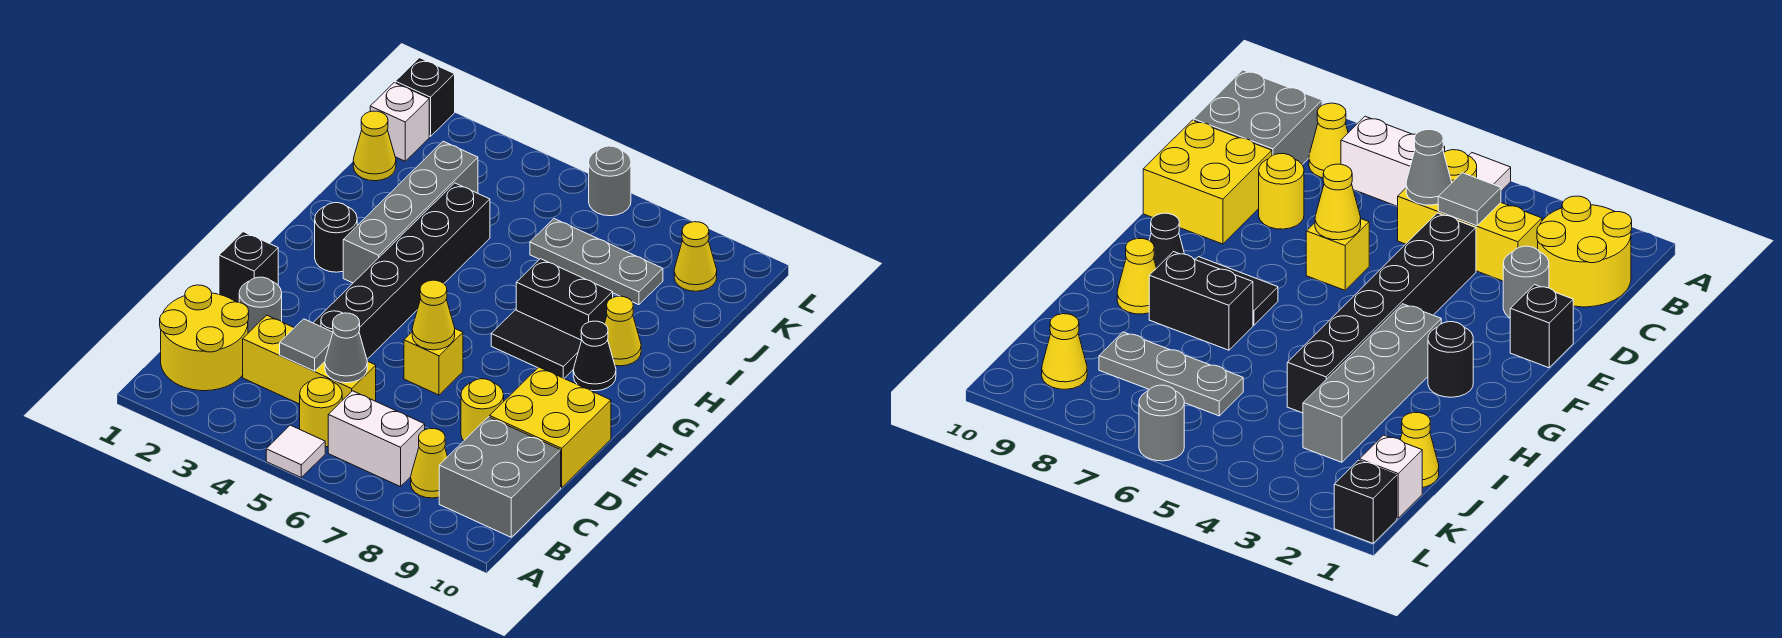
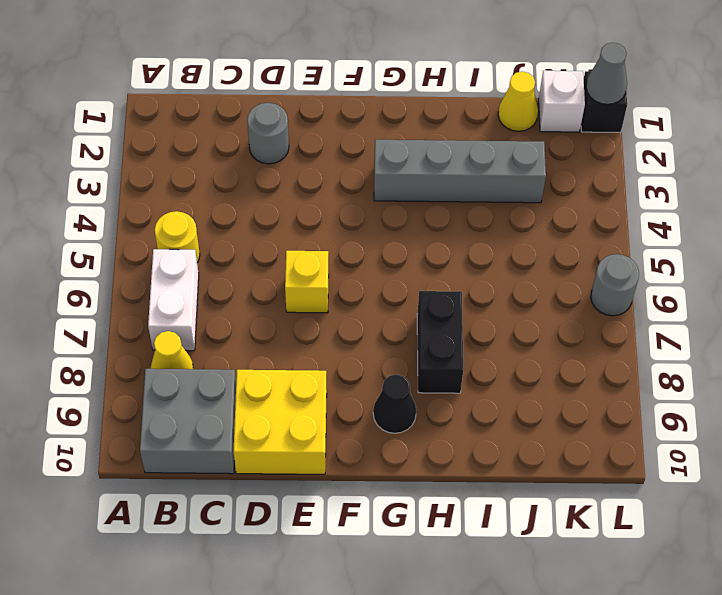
grey 1x1 cone [586,43,627,104] -> grey 1x1 cone moved to [325,313,367,383]
none -> white 1x1 tile [266,425,325,477]
none -> yellow 2x2 round brick [160,285,249,391]
none -> yellow 1x3 brick [243,315,376,404]

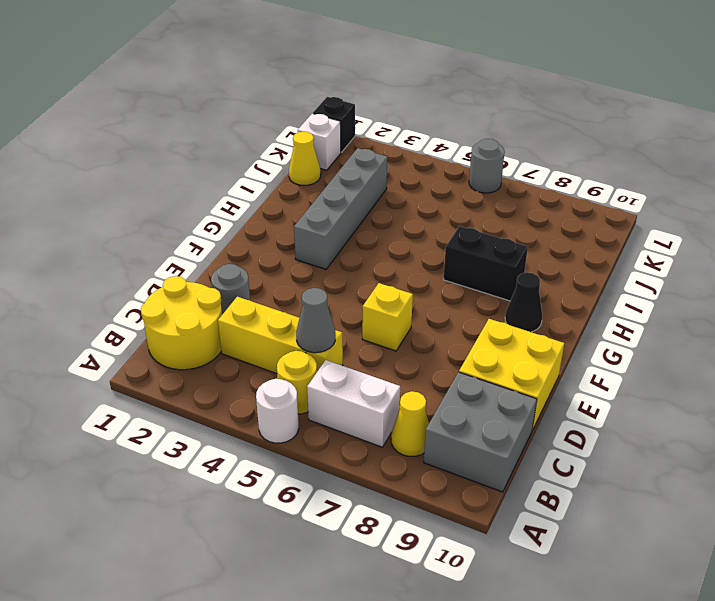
white 1x1 round brick [256,379,299,443] -> white 1x1 tile [266,425,325,477]
none -> black 1x6 brick [313,183,490,359]
none -> yellow 1x1 round brick [461,379,504,441]
none -> black 1x1 brick [219,232,278,302]

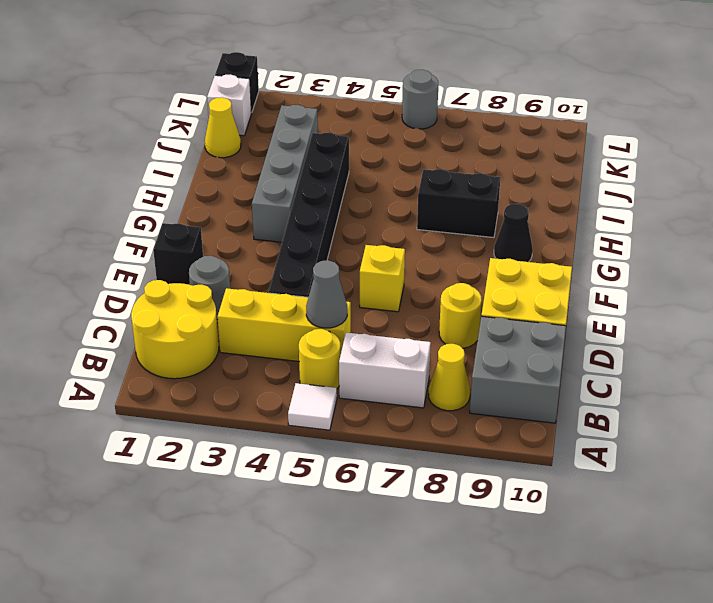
none -> black 1x1 round brick [315,203,357,272]
none -> black 1x2 tile [491,310,582,378]
none -> yellow 1x1 cone [605,296,641,366]

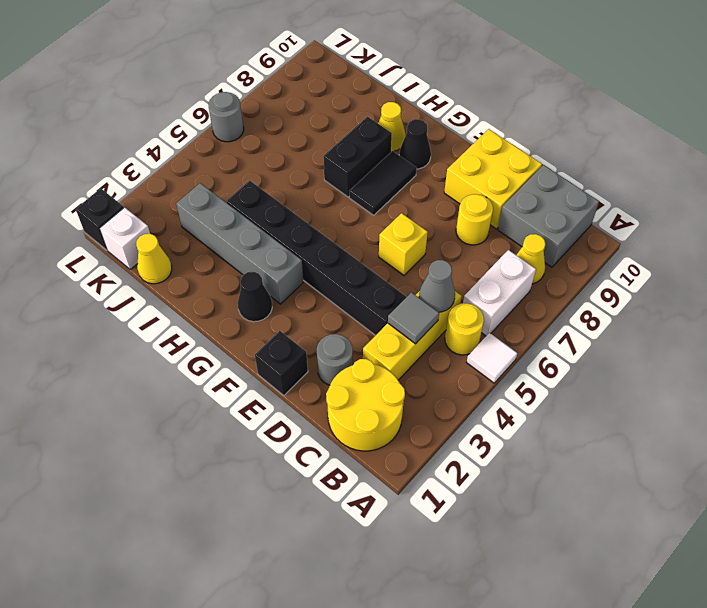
black 1x1 cone [238,272,272,322] -> black 1x1 round brick [315,203,357,272]
none -> grey 1x3 plate [530,219,663,305]
none -> yellow 1x1 cone [674,222,717,291]
none -> yellow 1x1 cone [412,280,455,350]

